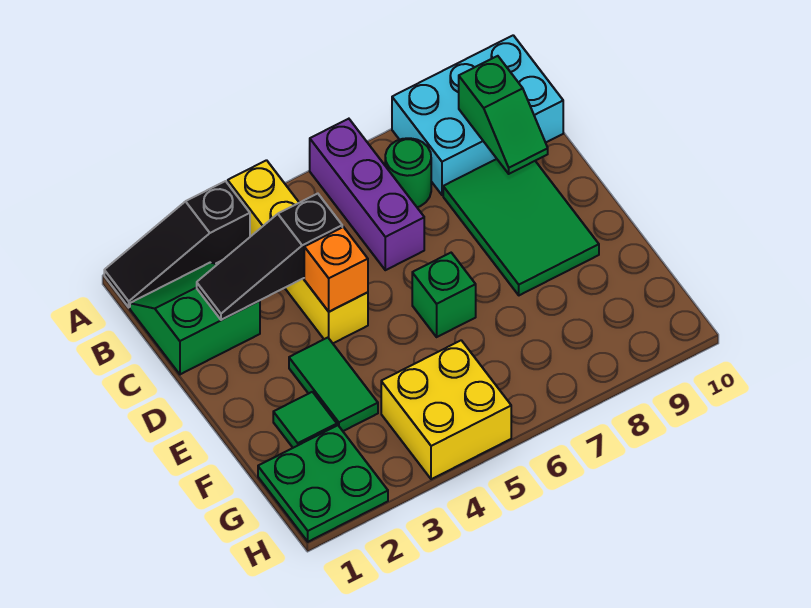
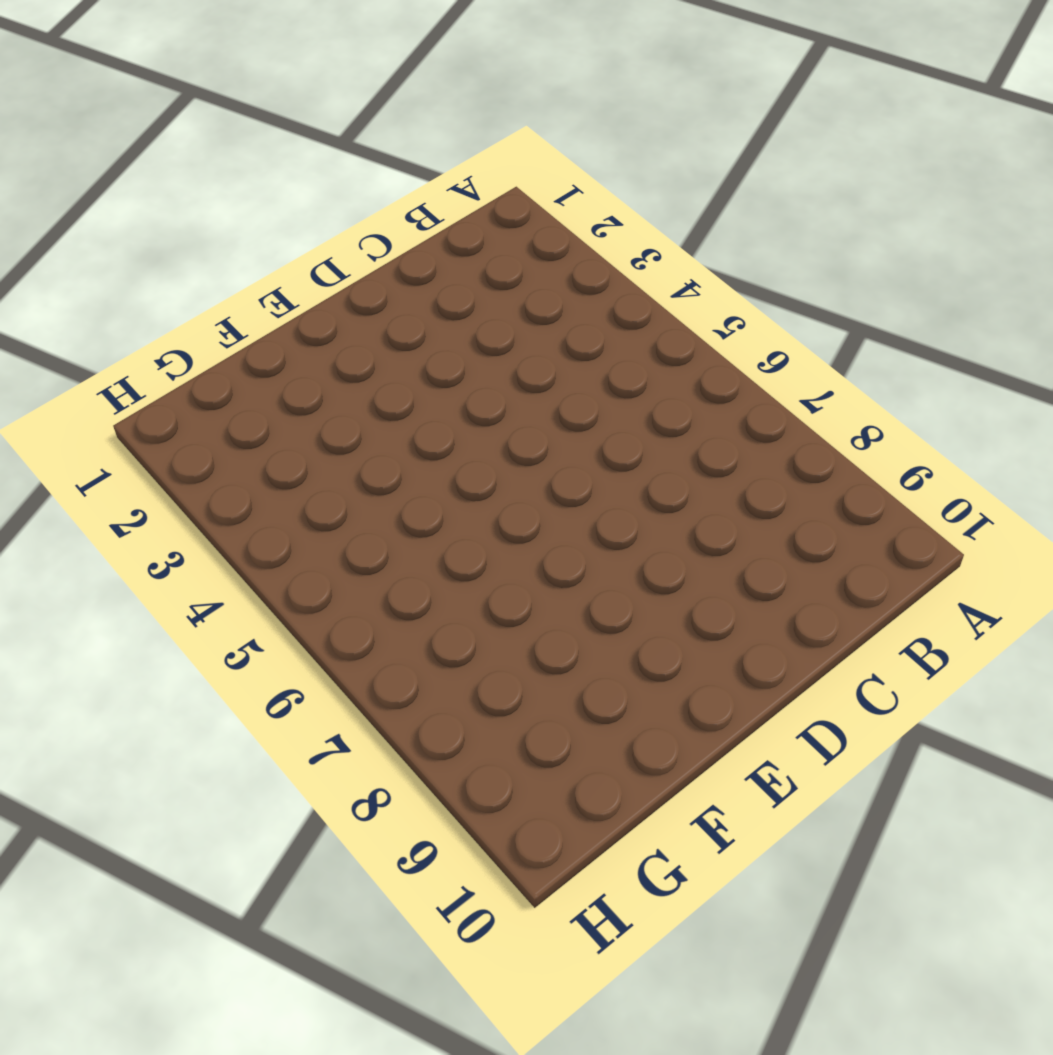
none -> black 1x3 slope [104,181,250,307]
none -> yellow 1x4 brick [228,160,368,343]
none -> purple 1x3 brick [310,119,424,270]

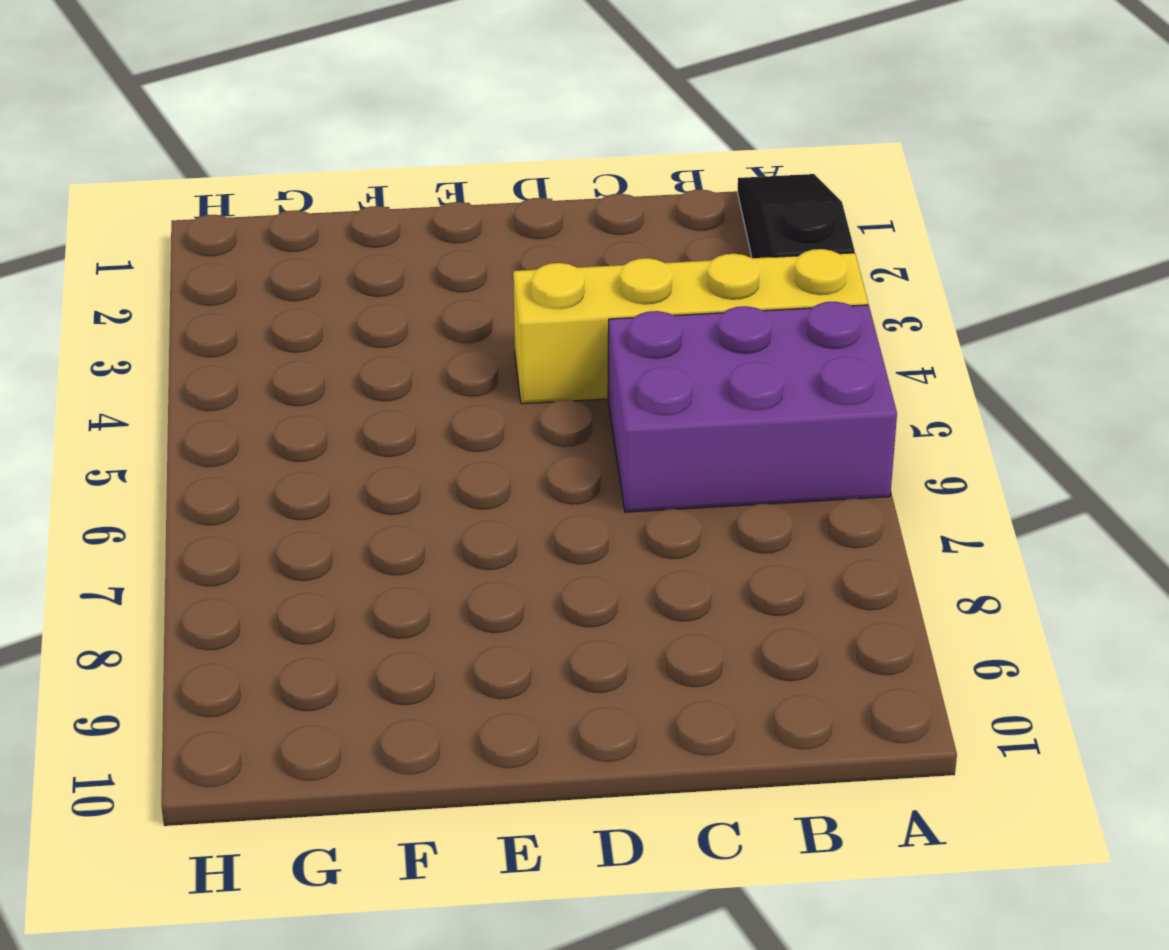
purple 2x3 brick [608,302,897,512] -> purple 1x3 brick [310,119,424,270]
none -> cyan 2x3 brick [392,35,563,195]
none -> green 2x2 slope [130,263,260,374]
none -> green 1x1 round brick [385,138,431,207]

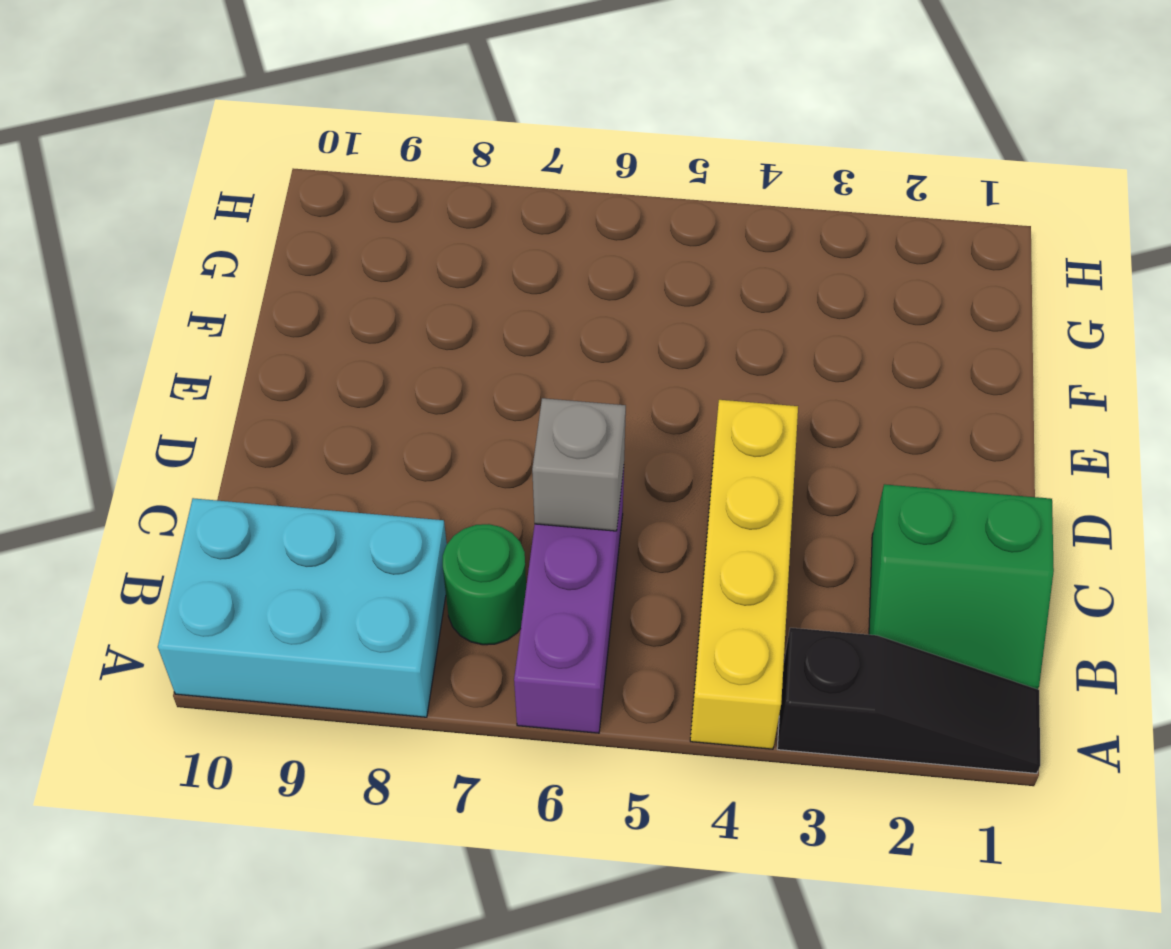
grey 1x1 brick [532,398,626,531] -> none
none -> green 2x3 tile [443,159,599,295]
none -> green 1x2 tile [289,338,378,431]
none -> green 1x1 brick [412,253,476,337]

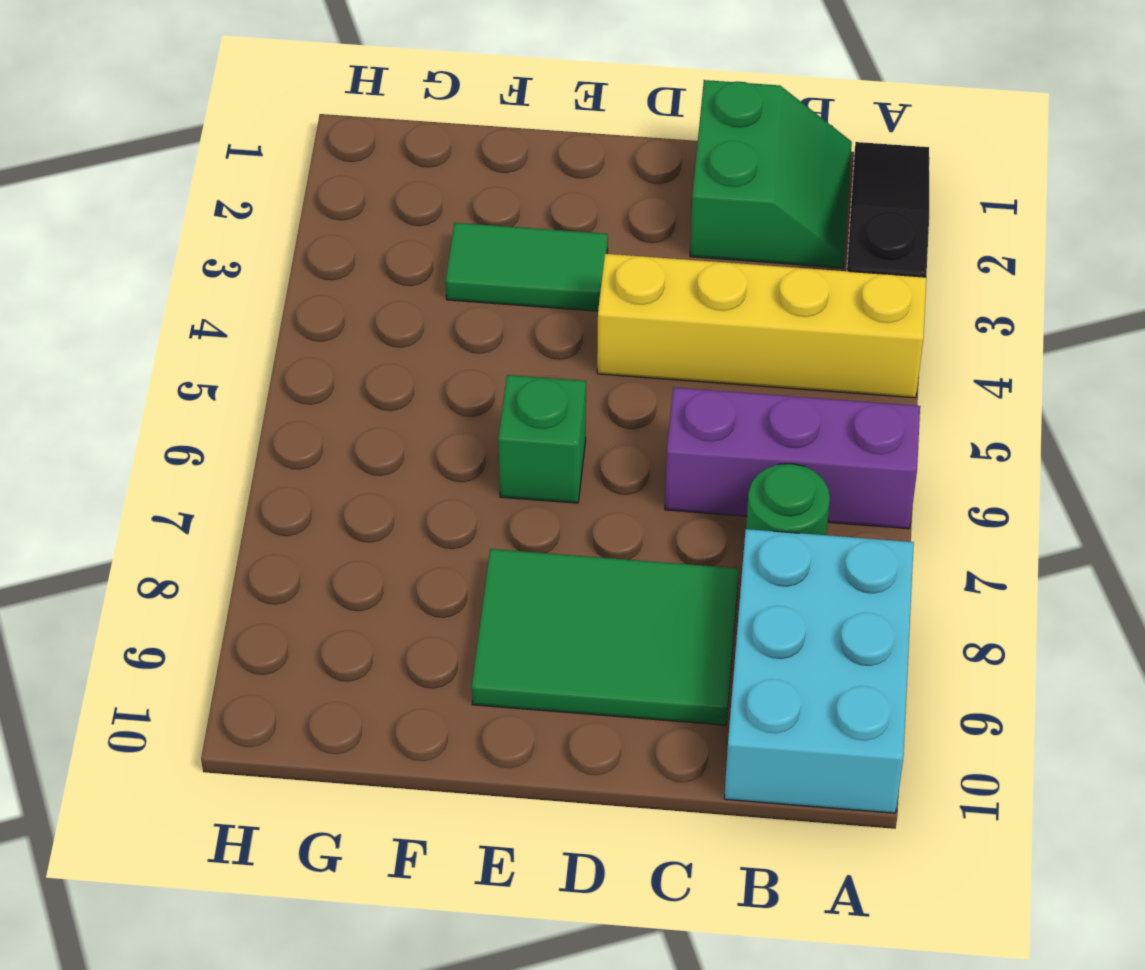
none -> green 1x1 tile [273,392,337,448]
none -> green 2x2 plate [258,425,388,542]
none -> yellow 2x2 brick [381,340,511,479]

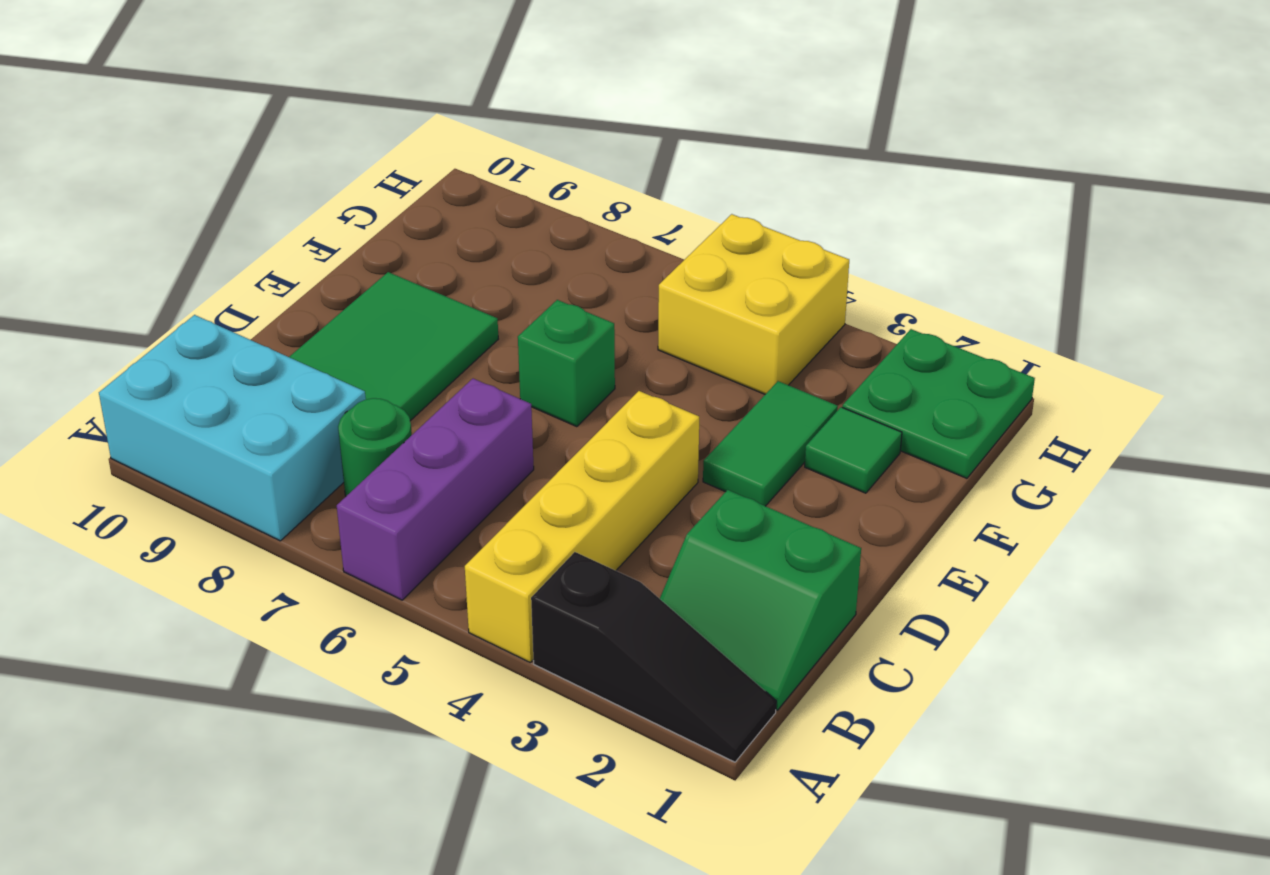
none -> green 1x2 slope [459,56,548,174]
none -> black 1x3 slope [197,194,342,320]
none -> orange 1x1 brick [304,227,368,312]

